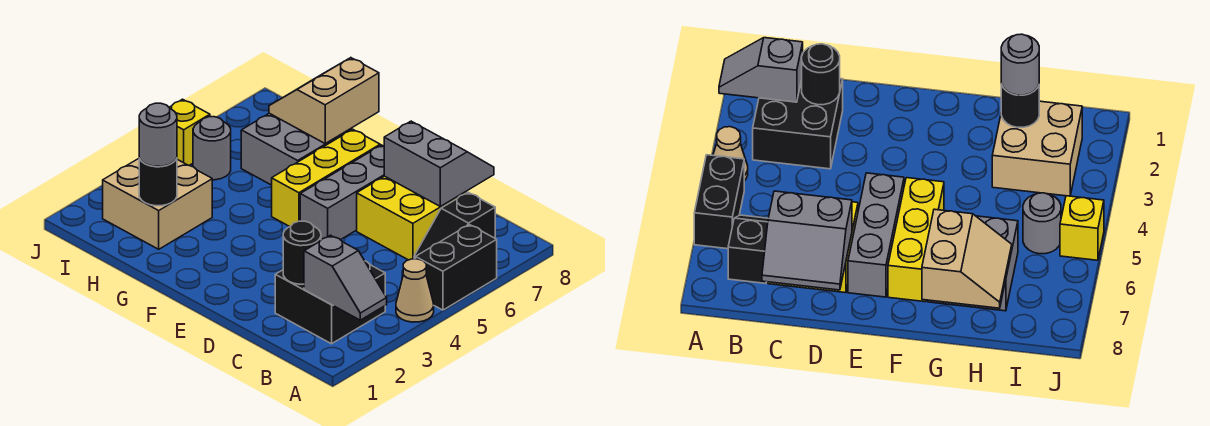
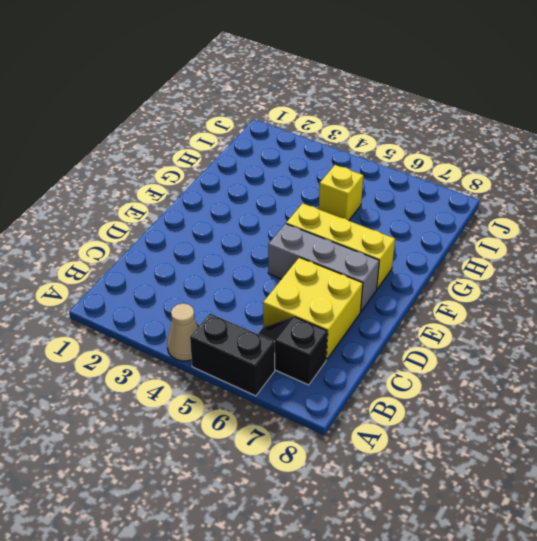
yellow 1x1 brick [319,165,363,220] -> yellow 1x1 brick moved to [169,99,210,165]
none -> black 2x2 brick [275,261,385,344]
none -> grey 2x2 brick [241,113,351,185]
none -> tan 2x2 brick [103,159,212,249]

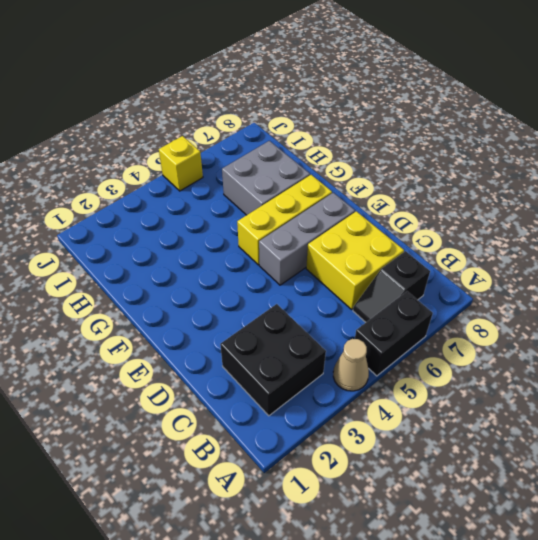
none -> tan 2x2 brick [103,159,212,249]
none -> grey 1x1 round brick [193,117,231,180]
none -> grey 1x2 slope [304,235,387,320]

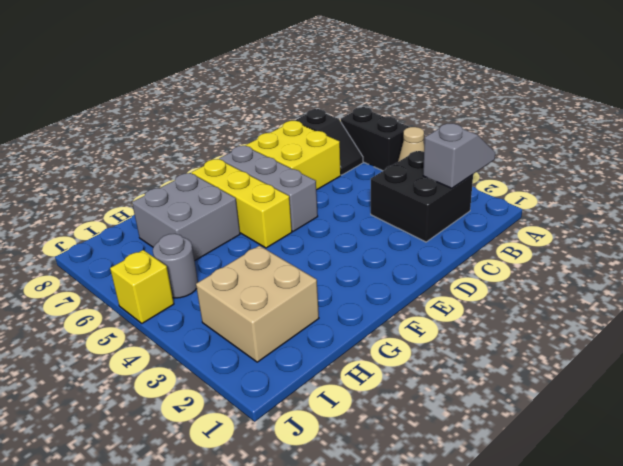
none -> black 1x1 round brick [283,221,321,284]
none -> grey 2x2 slope [384,121,494,207]
none -> tan 2x2 slope [269,58,379,144]

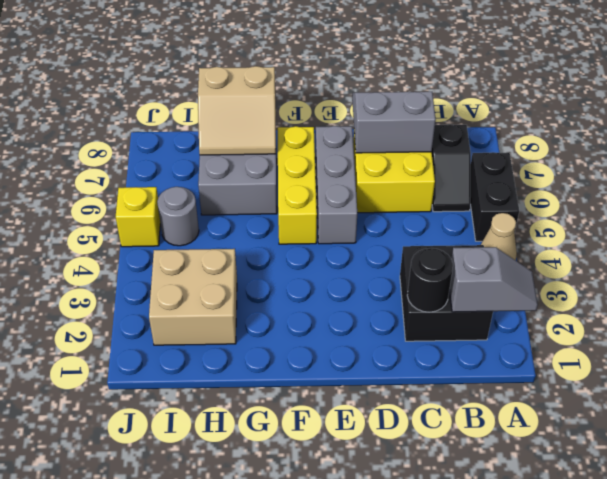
tan 2x2 slope [198,66,276,155] -> tan 2x2 slope turned to [269,58,379,144]
none -> black 1x1 round brick [139,158,177,206]
none -> grey 1x1 round brick [139,103,177,166]

